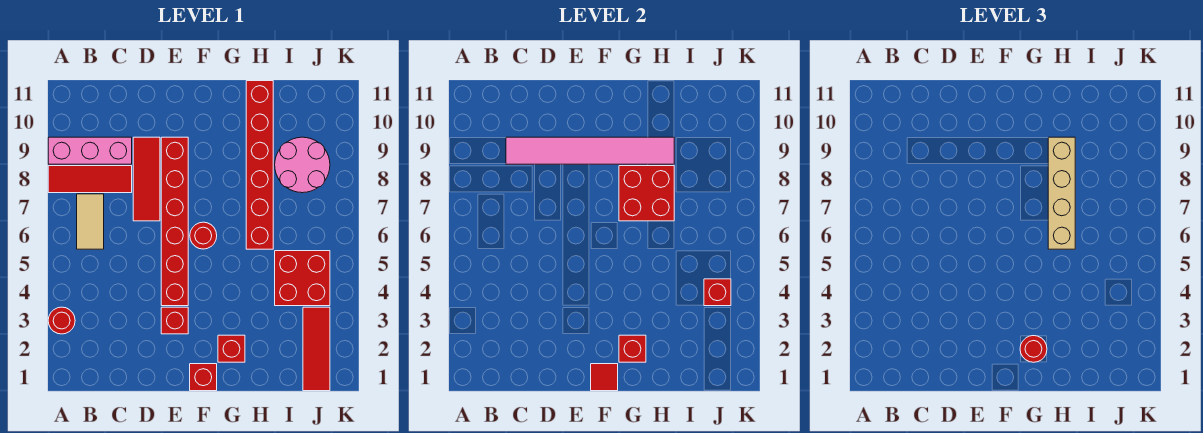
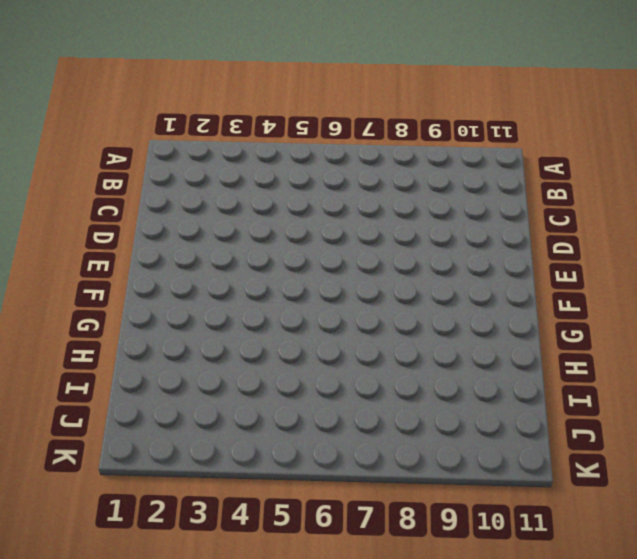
none -> red 1x1 round brick [48,307,75,334]
none -> red 1x3 tile [48,166,132,193]
none -> pink 1x3 brick [48,137,132,164]

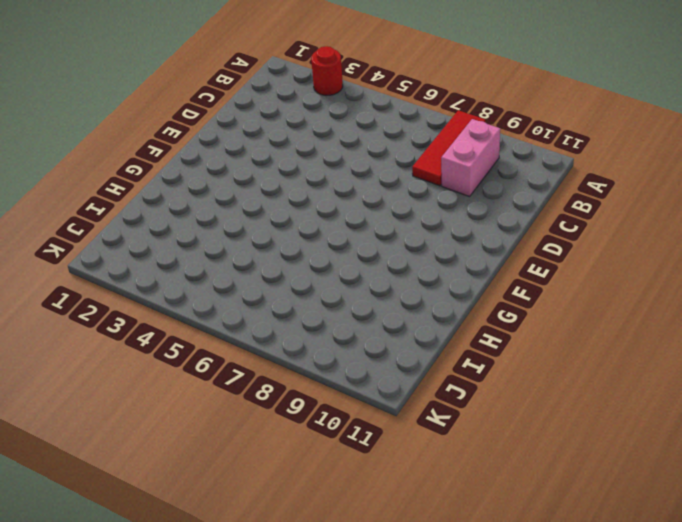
pink 1x2 brick [441,119,500,197] -> pink 1x3 brick [48,137,132,164]
none -> tan 1x2 tile [77,194,104,249]
none -> red 1x3 tile [133,137,160,221]
none -> red 1x1 brick [161,307,188,334]

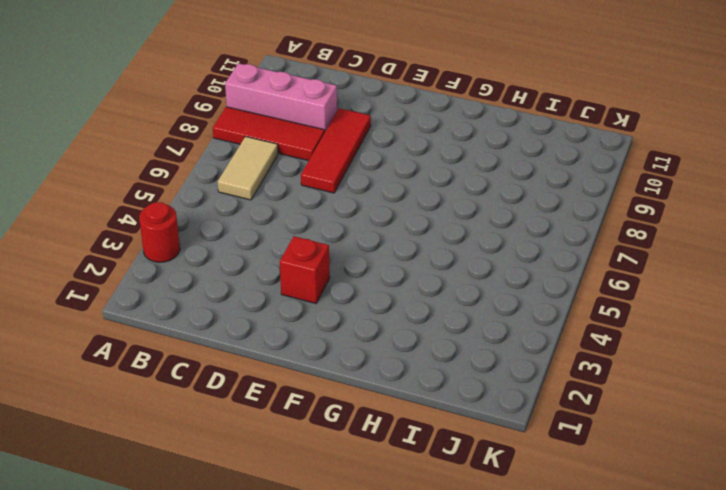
none -> red 1x6 brick [161,137,188,306]
none -> red 1x1 brick [190,364,217,391]
none -> red 1x1 round brick [190,222,217,249]

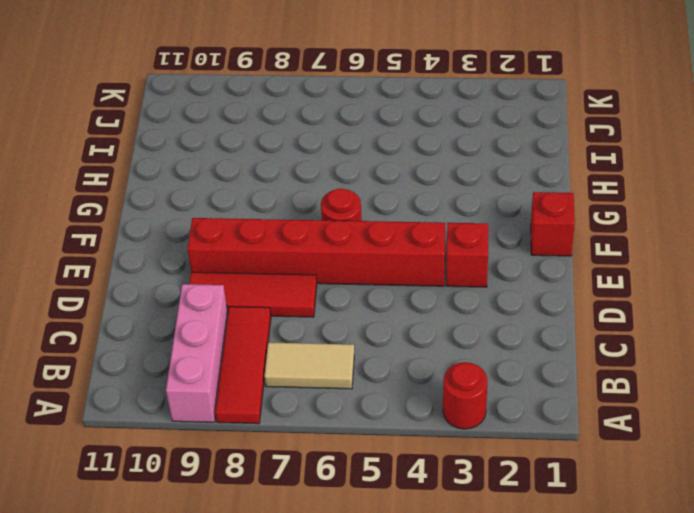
none -> red 1x1 brick [218,335,245,362]
none -> red 1x6 brick [246,81,273,249]
none -> red 2x2 brick [275,251,330,306]

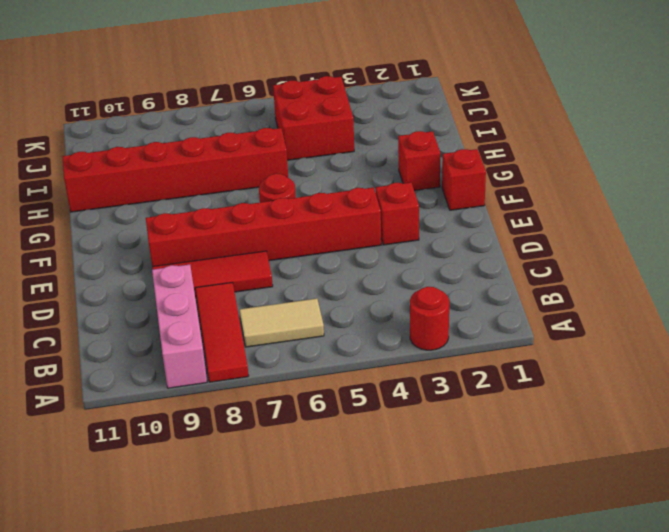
none -> pink 2x2 round brick [275,137,330,193]
none -> red 1x3 tile [303,307,330,391]
none -> pink 1x6 tile [506,137,674,164]

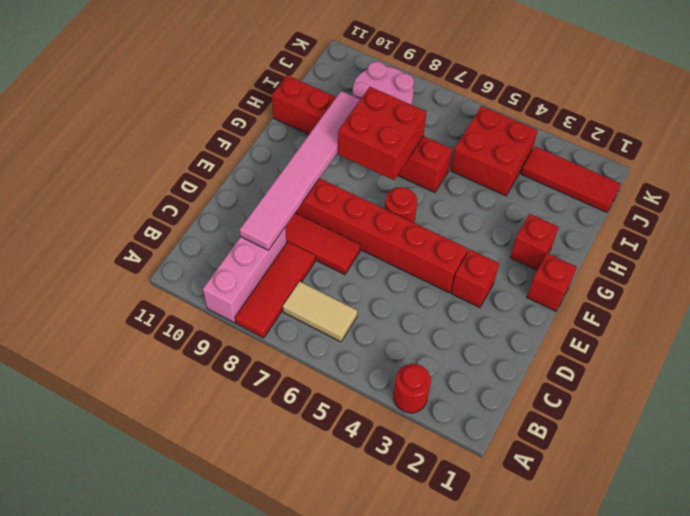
none -> red 1x1 tile [591,364,618,391]
none -> red 1x1 brick [619,335,646,362]
none -> red 1x1 brick [704,279,731,306]

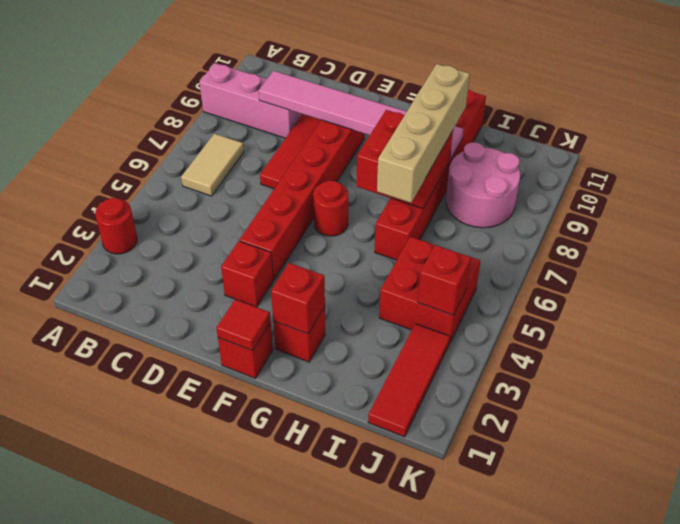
none -> red 1x3 tile [48,166,132,193]
none -> red 1x1 round brick [1020,336,1047,362]

